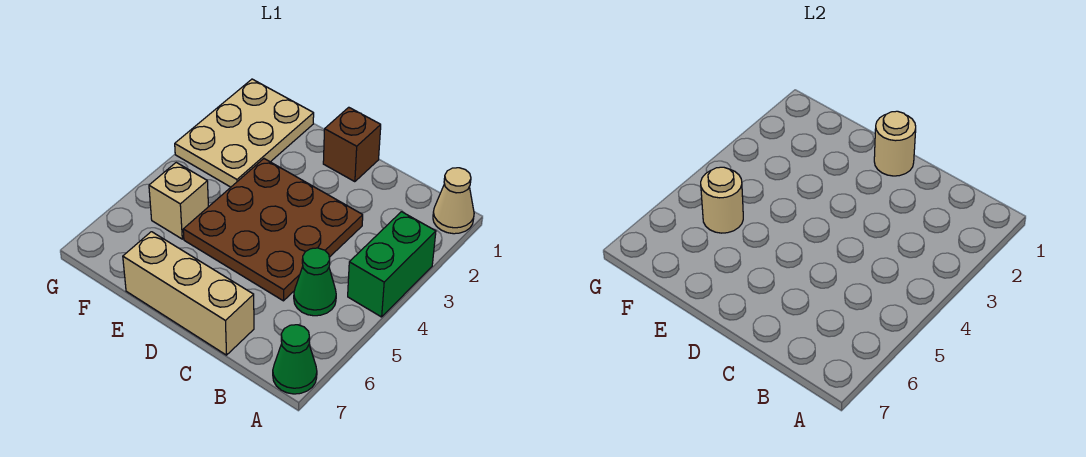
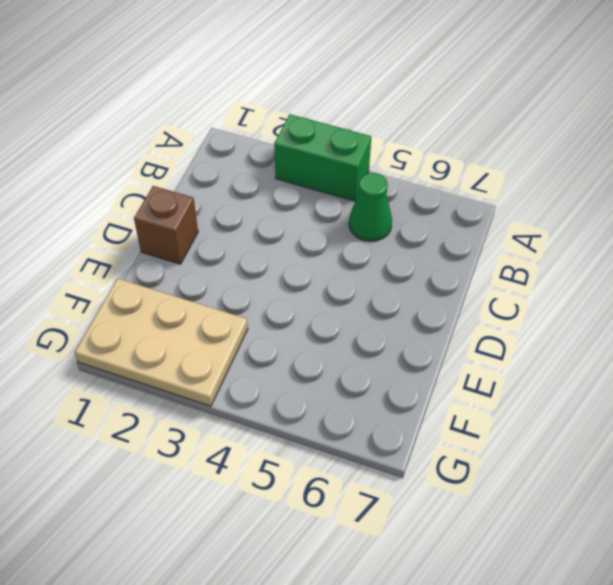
none -> tan 1x1 cone [433,168,474,234]
none -> green 1x1 cone [273,325,317,394]

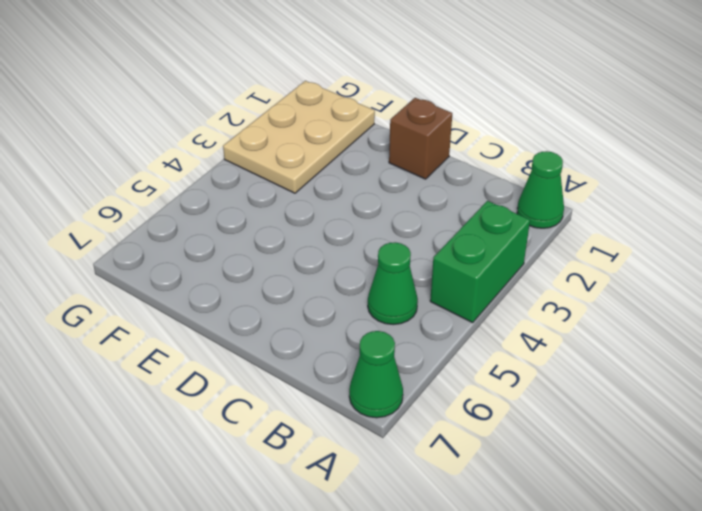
green 1x1 cone [517,151,564,228] -> tan 1x1 cone [433,168,474,234]
none -> brown 3x3 plate [183,159,363,301]
none -> tan 1x3 brick [123,232,254,355]

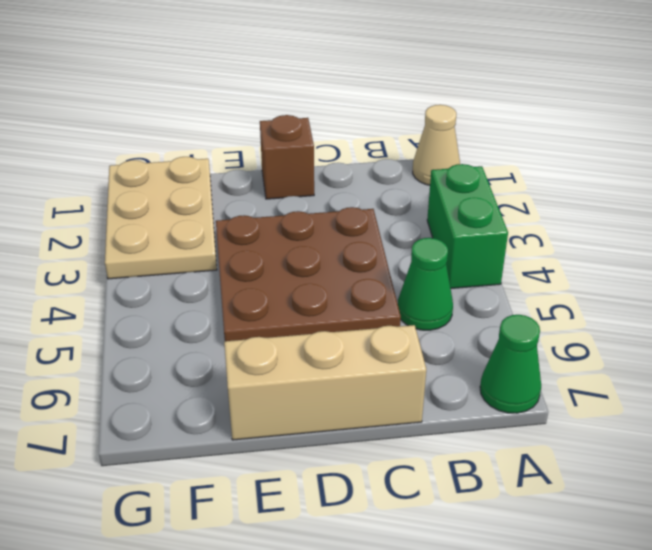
none -> tan 1x1 brick [149,162,208,239]
none -> tan 1x1 round brick [874,111,916,176]

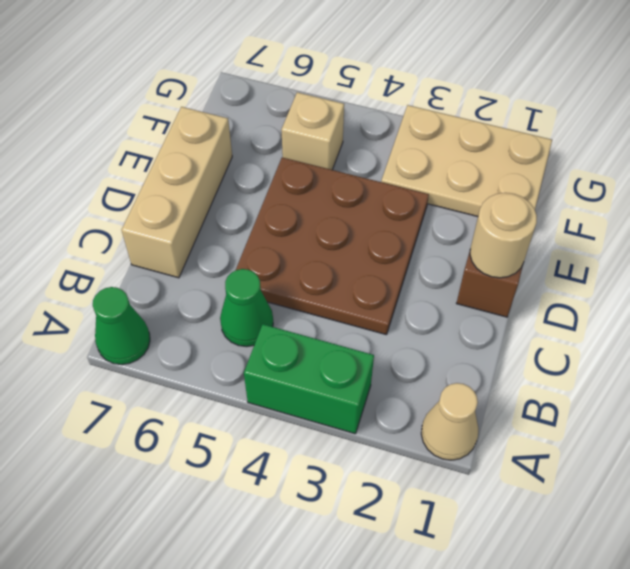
none -> tan 1x1 round brick [701,167,743,233]

